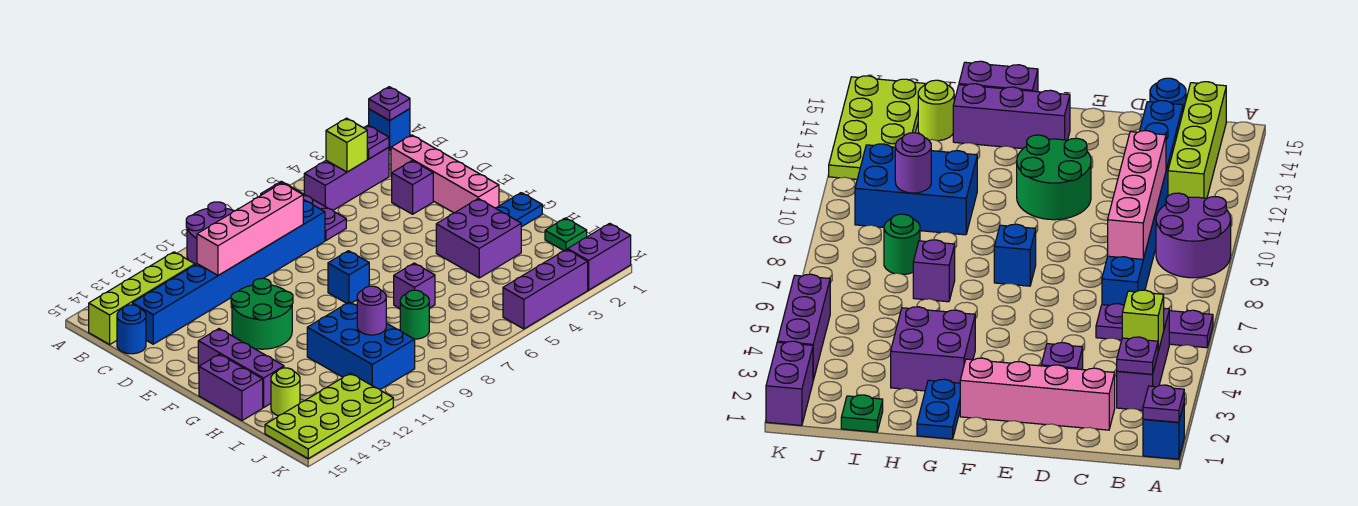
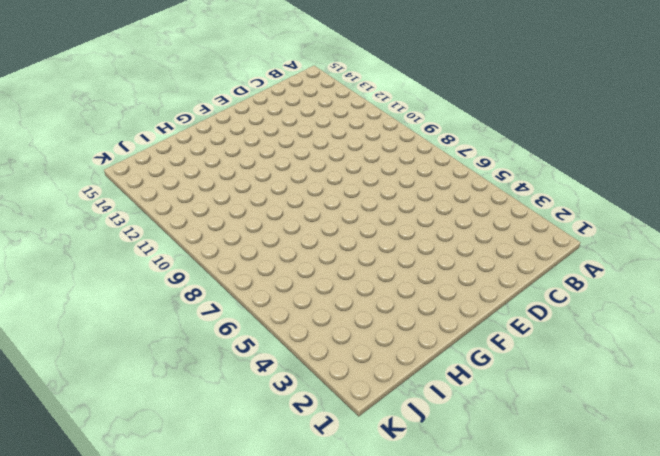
none -> blue 1x1 brick [369,109,410,150]
none -> purple 1x3 plate [261,181,346,241]
none -> purple 2x2 round brick [186,202,234,265]

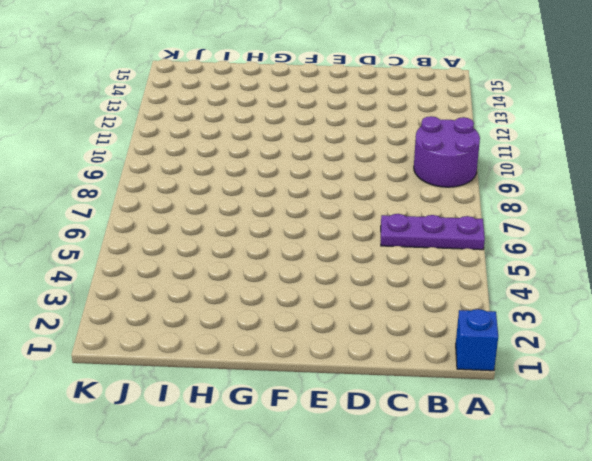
none -> purple 1x3 brick [304,147,389,210]
none -> lime 1x4 brick [89,252,195,344]
none -> pink 1x4 brick [391,135,499,213]

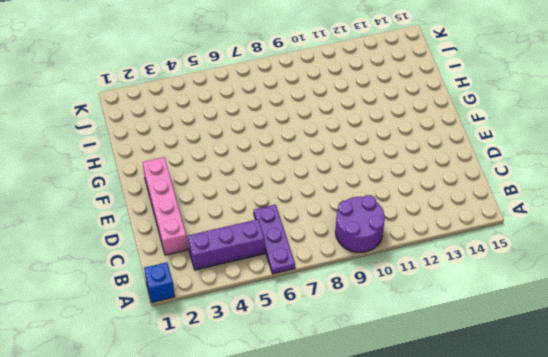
none -> lime 1x4 brick [89,252,195,344]
none -> blue 1x8 brick [132,200,325,344]
none -> blue 1x1 round brick [117,305,146,354]

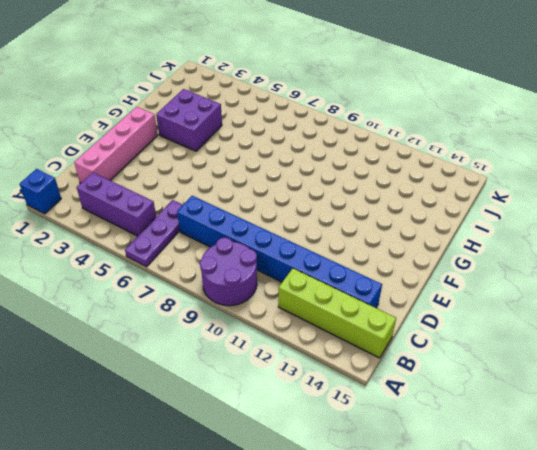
none -> blue 1x1 round brick [117,305,146,354]
none -> purple 1x1 brick [392,161,433,214]
none -> green 2x2 round brick [231,278,293,349]

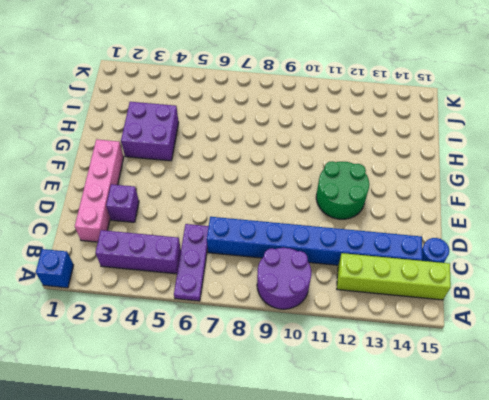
none -> blue 1x1 brick [328,251,369,303]
none -> purple 1x3 brick [198,329,284,408]
none -> blue 1x2 plate [496,193,542,227]

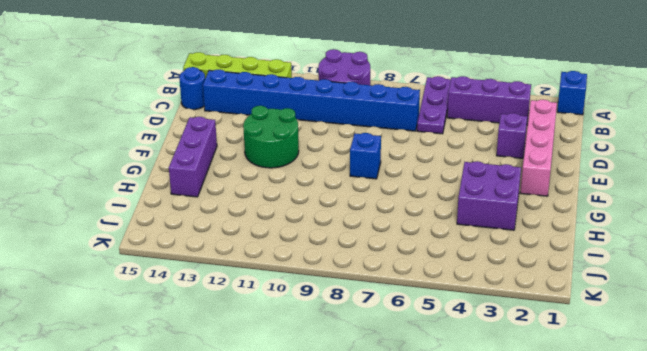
none -> blue 1x2 plate [496,193,542,227]
none -> purple 1x2 brick [199,354,263,421]
none -> purple 1x1 brick [394,263,435,308]

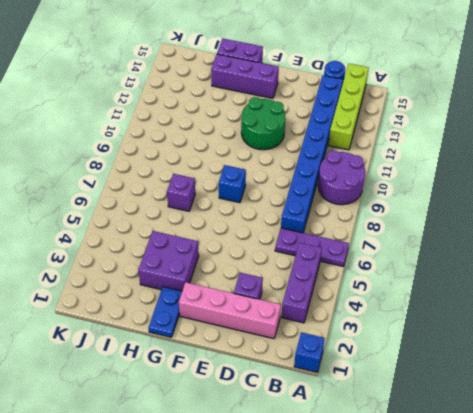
none -> blue 2x3 brick [307,302,415,389]
none -> green 1x1 plate [545,218,587,251]
none -> green 1x1 round brick [400,290,429,339]

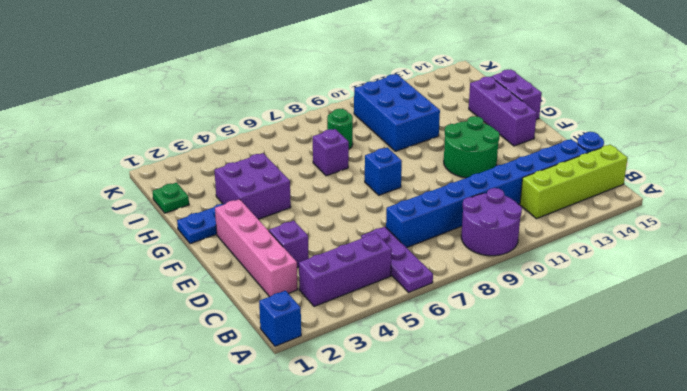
none -> lime 1x1 round brick [271,368,300,416]
none -> lime 2x4 plate [265,373,393,458]
none -> purple 1x2 brick [568,223,631,290]

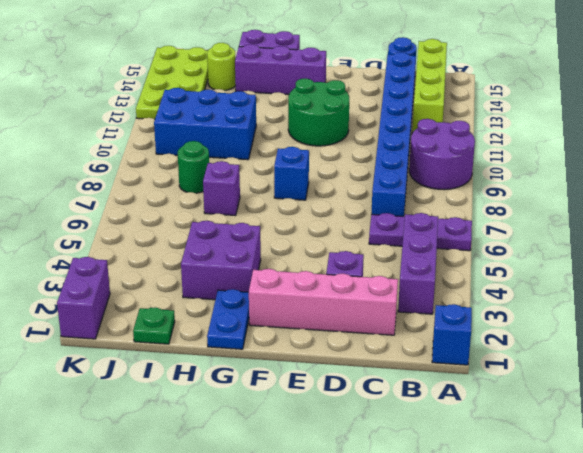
none -> purple 1x3 brick [503,249,588,329]
none -> purple 1x1 plate [369,87,410,121]
none -> purple 1x1 plate [364,125,389,159]

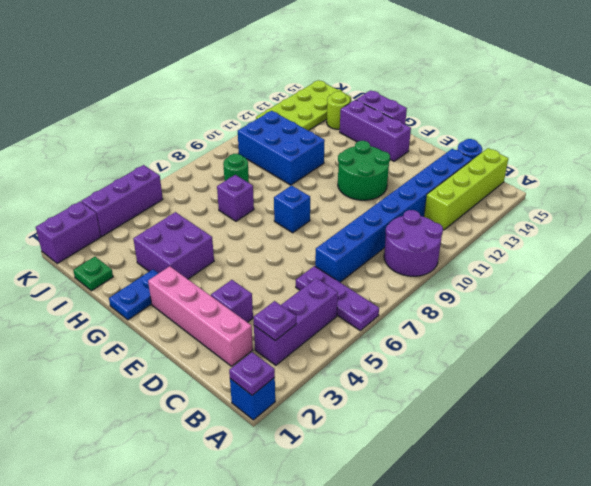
none -> lime 1x1 brick [326,118,367,172]
none -> pink 1x4 brick [197,183,303,275]
none -> purple 1x1 round brick [357,286,386,335]

